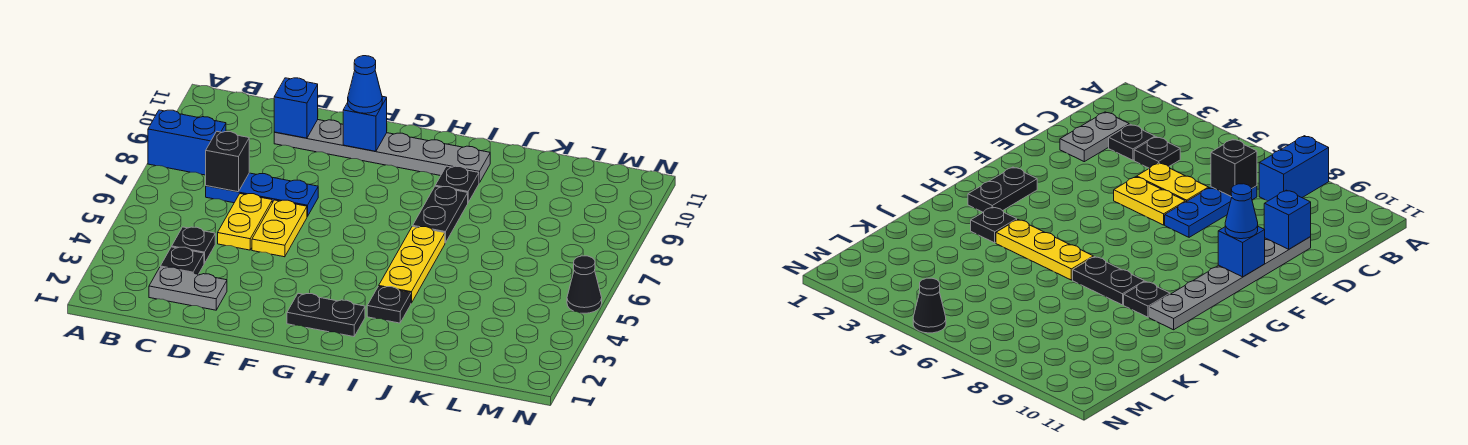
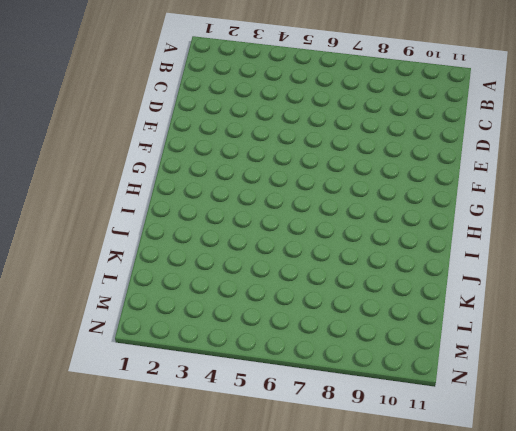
none -> blue 1x2 brick [148,110,226,175]
none -> grey 1x2 plate [149,267,227,310]
none -> black 1x1 plate [160,247,204,274]

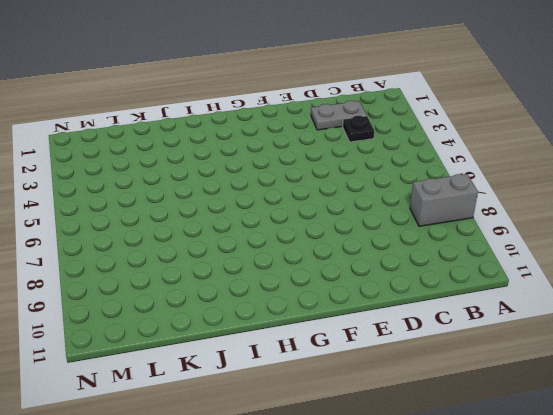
grey 1x2 brick [410,174,478,226] -> blue 1x2 brick [148,110,226,175]
none -> black 1x1 plate [172,227,215,264]
none -> blue 1x3 plate [206,173,318,217]
none -> yellow 1x2 plate [218,194,272,250]

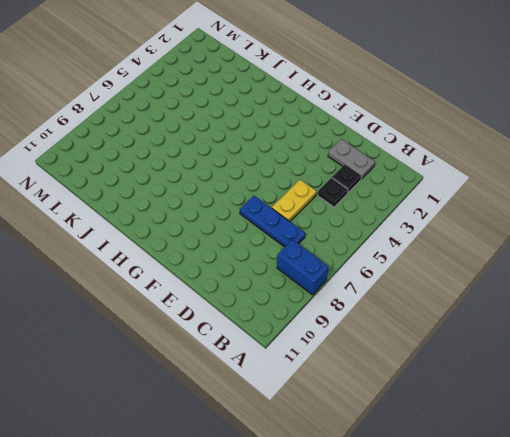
none -> grey 1x6 plate [274,120,490,183]
none -> yellow 1x2 plate [252,200,307,257]
none -> black 1x2 plate [287,293,365,337]

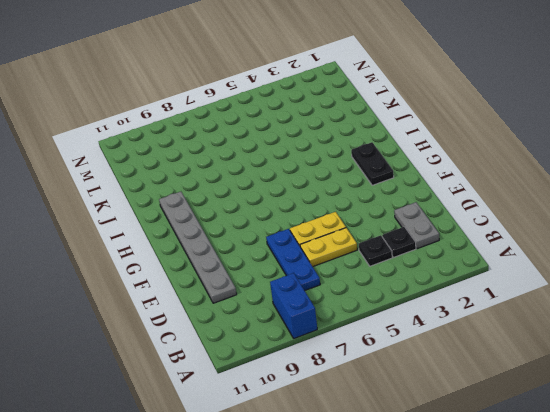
none -> black 1x1 plate [367,286,411,323]
none -> yellow 1x3 plate [379,226,445,303]
none -> black 1x2 plate [413,186,468,243]

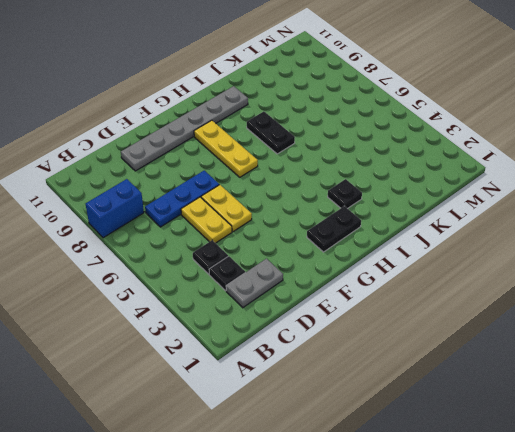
yellow 1x3 plate [194,120,258,177] -> yellow 1x3 plate moved to [379,226,445,303]
none -> black 1x1 plate [435,166,479,202]
none -> black 1x1 cone [567,256,602,313]
none -> black 1x1 brick [206,132,249,192]

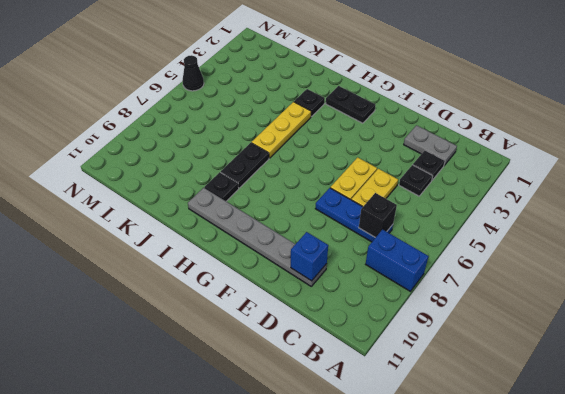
none -> blue 1x1 brick [343,96,387,151]
none -> blue 1x1 cone [348,56,382,113]

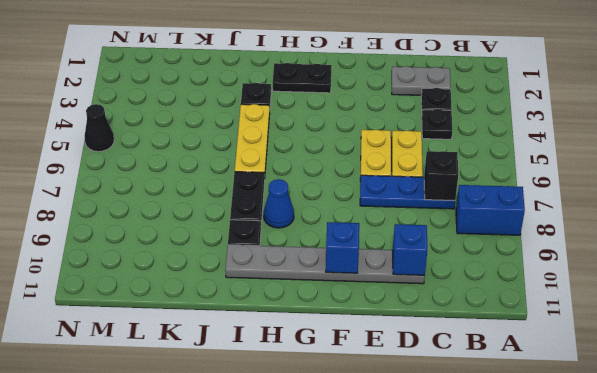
blue 1x1 cone [264,179,294,228] -> blue 1x1 cone moved to [348,56,382,113]

